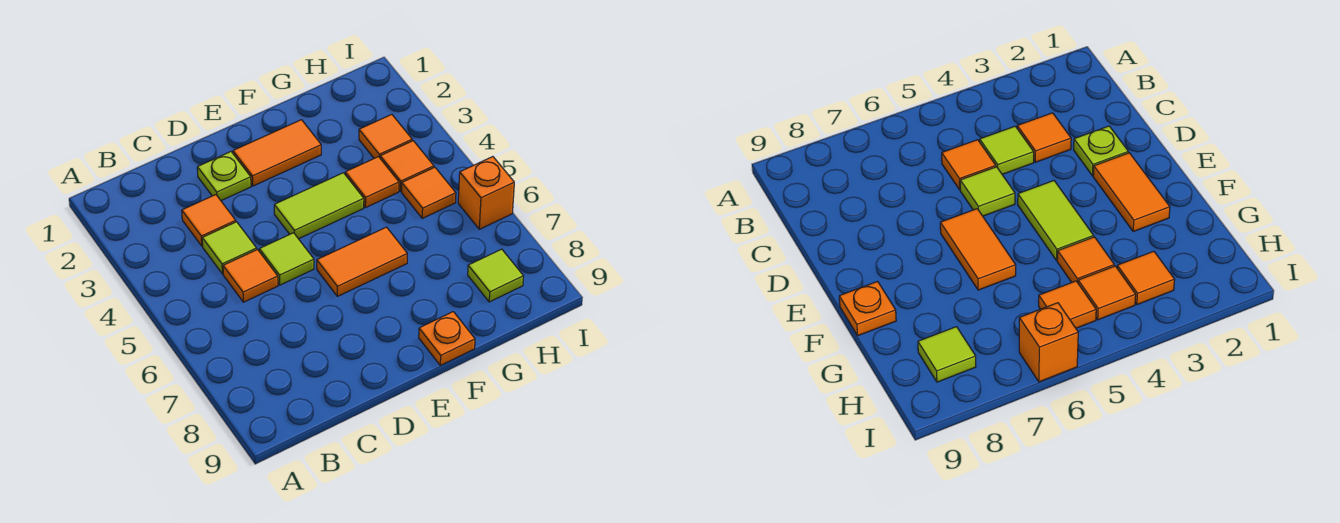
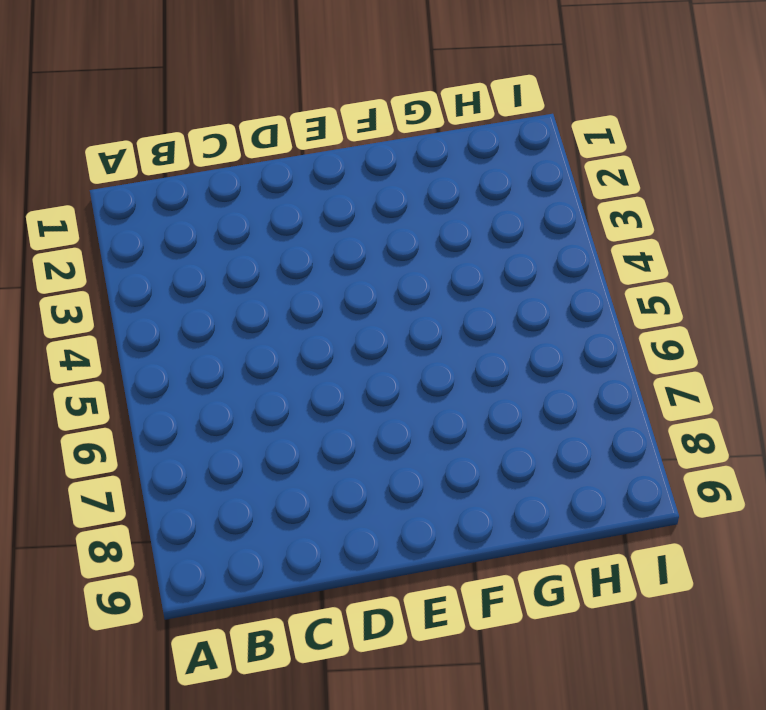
none -> orange 1x1 tile [182,195,236,246]
none -> lime 1x1 tile [202,222,257,274]
none -> orange 1x1 tile [223,250,278,302]

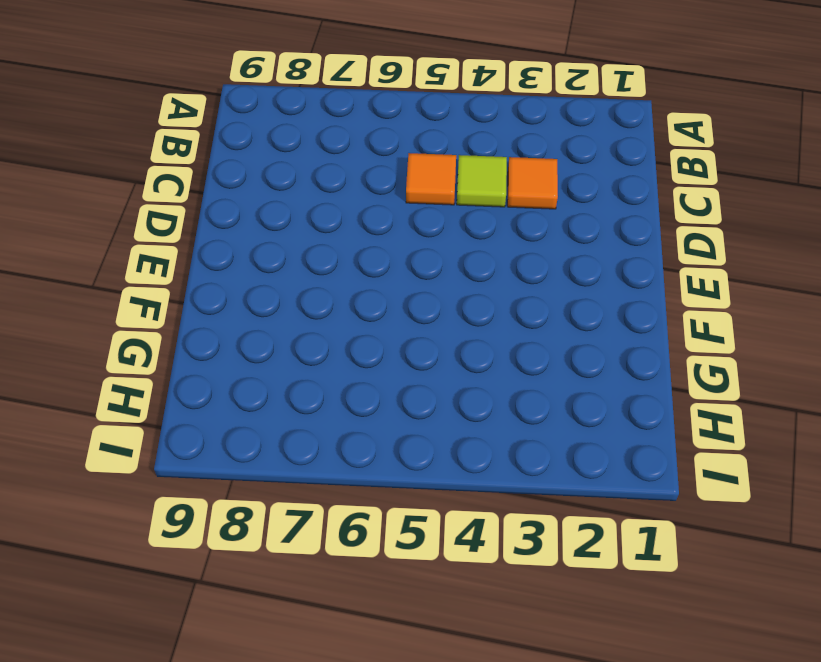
none -> lime 1x1 plate [197,152,251,201]
none -> lime 1x1 tile [259,233,314,285]
none -> orange 1x2 tile [233,120,321,186]

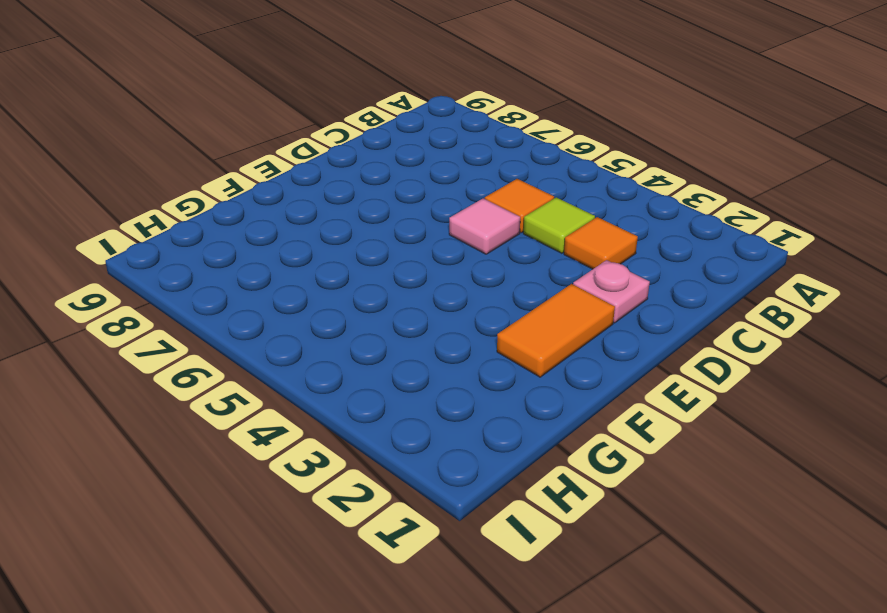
pink 1x1 plate [573,260,650,323] -> lime 1x1 plate [197,152,251,201]
pink 1x1 tile [449,198,520,254] -> lime 1x1 tile [259,233,314,285]
none -> lime 1x2 tile [274,173,364,239]
none -> orange 1x2 tile [317,227,407,296]
none -> orange 1x1 plate [419,312,475,365]

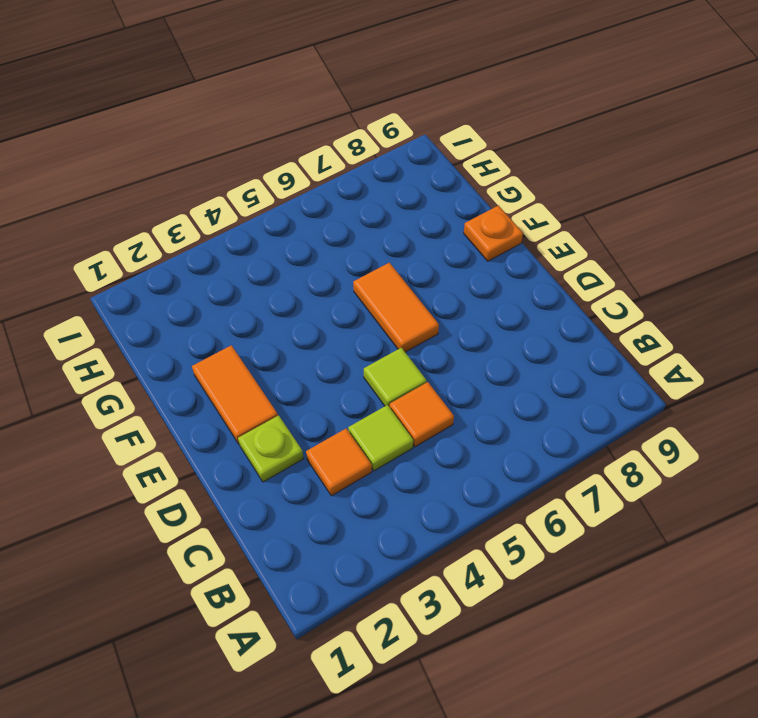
none -> lime 1x2 tile [274,173,364,239]
none -> orange 1x1 tile [345,157,399,208]
none -> orange 1x1 tile [359,114,412,158]

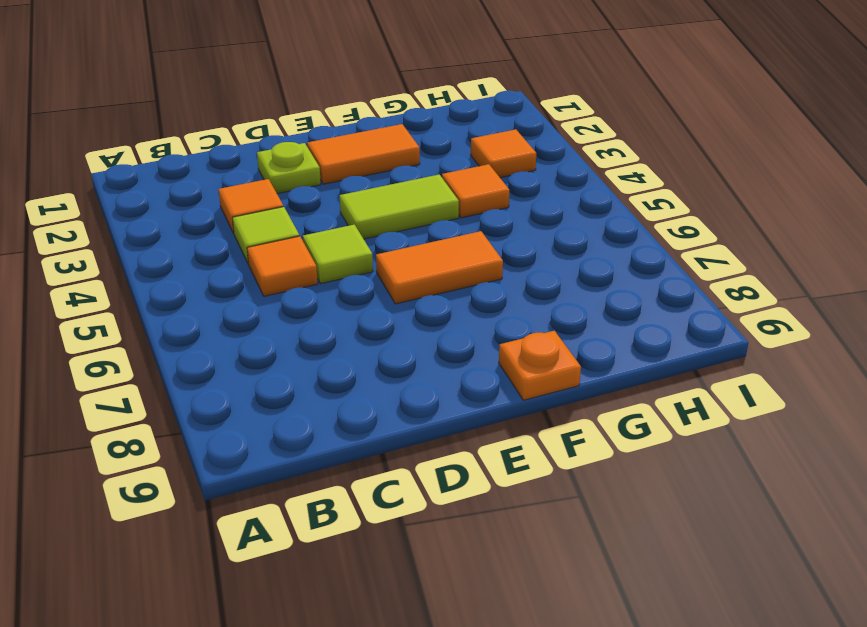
none -> orange 1x1 tile [380,141,434,191]
none -> orange 1x1 tile [402,167,456,218]
none -> lime 1x1 tile [468,249,524,302]

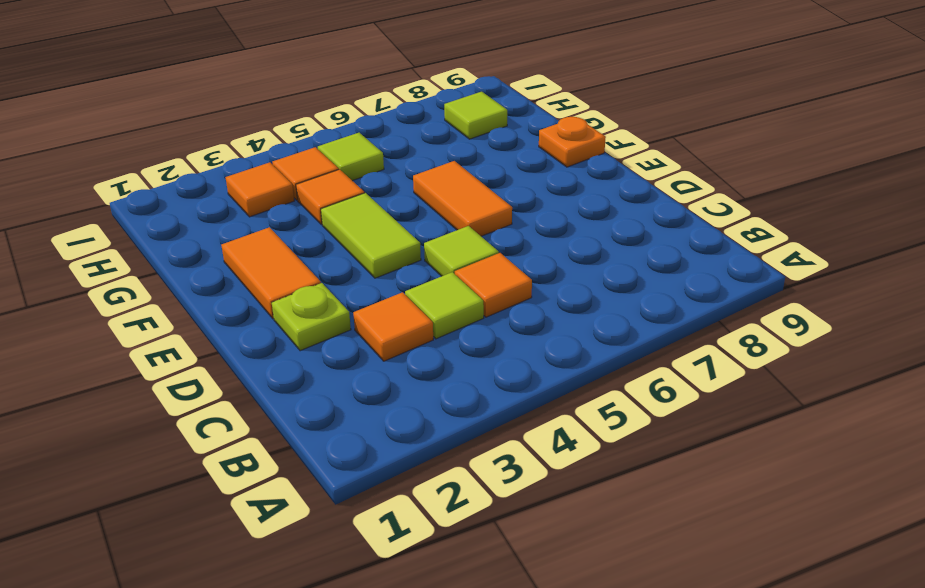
lime 1x1 tile [318,133,384,181] -> orange 1x1 tile [402,167,456,218]
none -> orange 1x1 brick [458,157,514,229]

